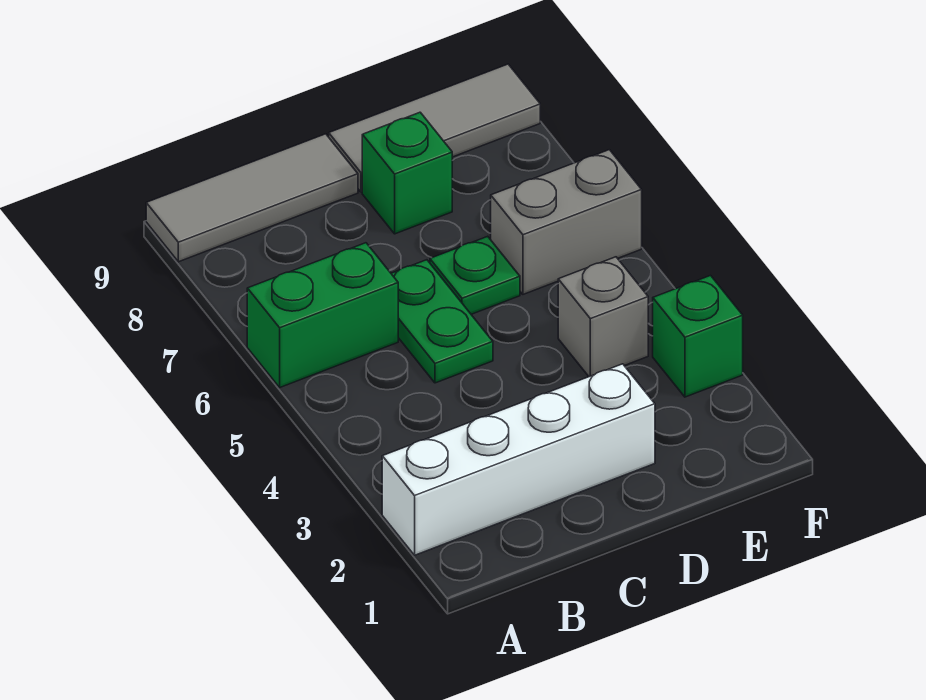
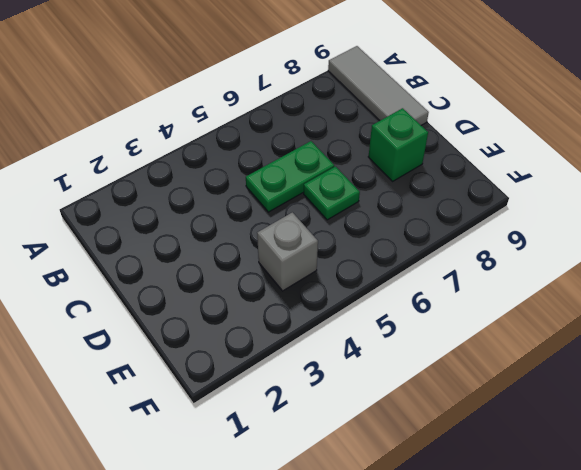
none -> white 1x4 brick [382,364,655,555]
none -> green 1x2 brick [247,243,398,387]

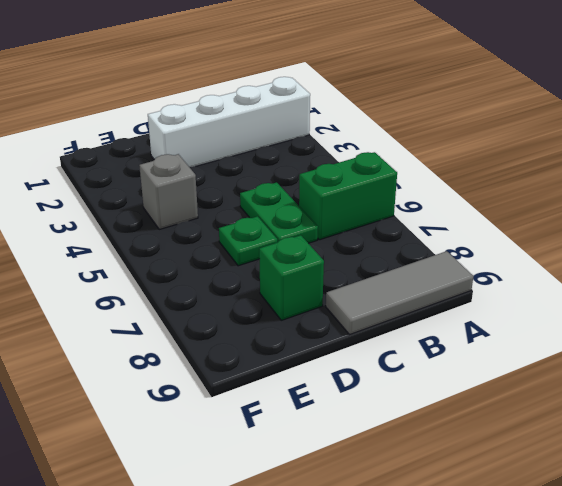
none -> grey 1x3 tile [329,64,540,192]
none -> grey 1x2 brick [491,150,642,294]

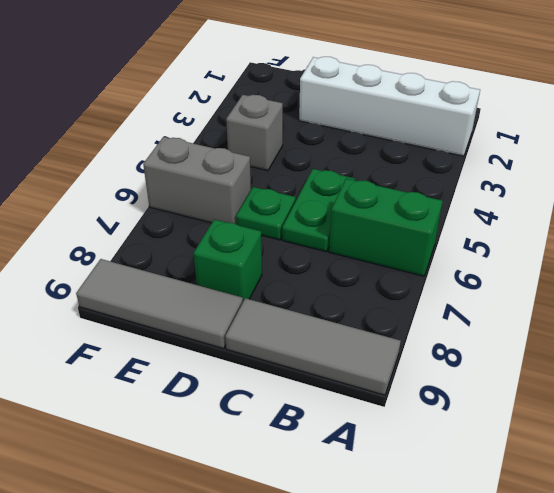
none -> green 1x1 brick [653,276,743,397]

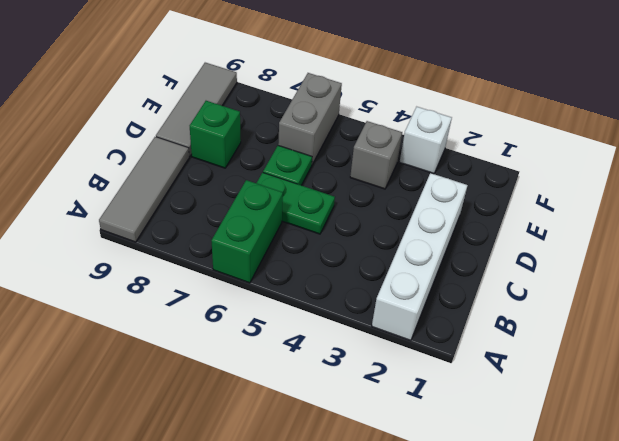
white 1x1 brick [400,107,452,174] -> green 1x1 brick [653,276,743,397]

